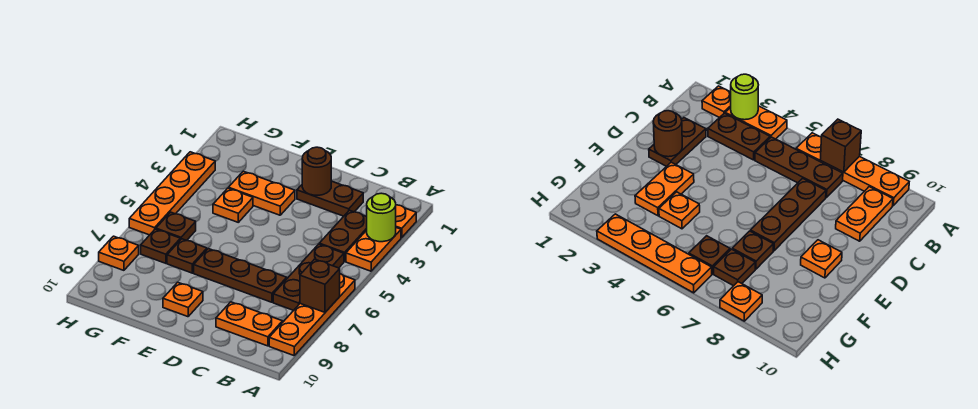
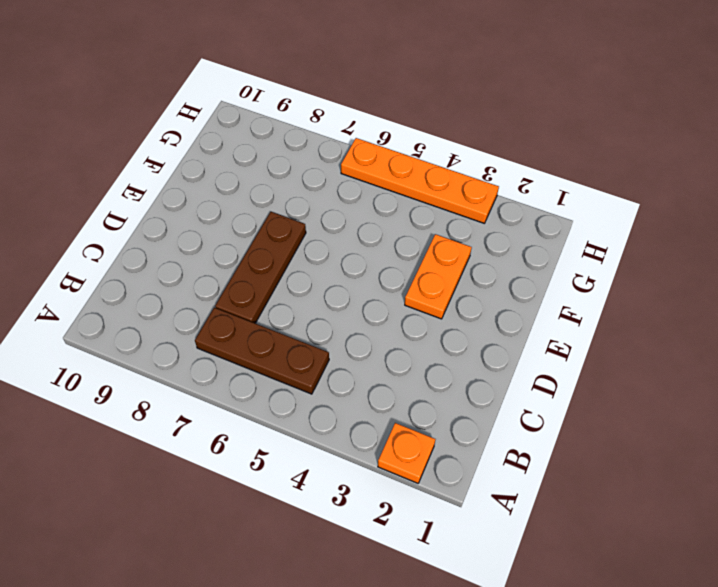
none -> orange 1x2 plate [346,228,401,271]
none -> orange 1x4 plate [269,274,355,355]
none -> brown 1x2 plate [319,210,367,262]

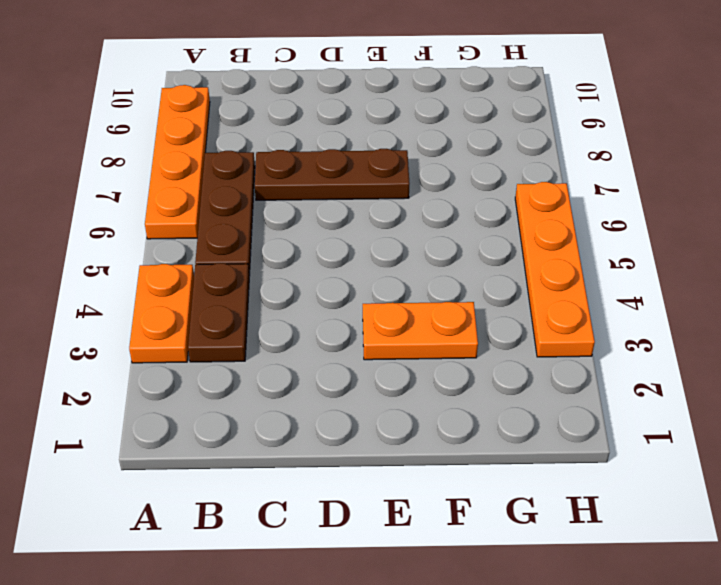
none -> orange 1x1 plate [396,205,416,238]
none -> orange 1x2 plate [216,302,283,346]
none -> brown 1x2 plate [297,181,363,216]

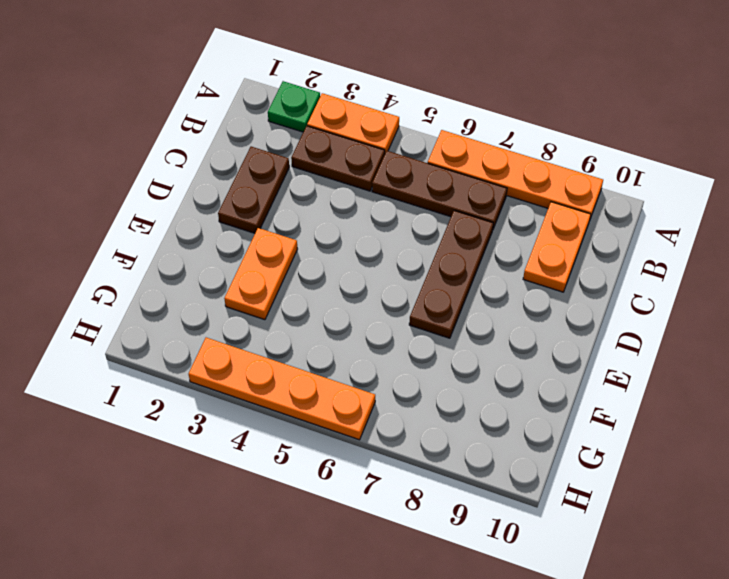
green 1x1 plate [268,81,320,132] -> orange 1x1 plate [396,205,416,238]
none -> orange 1x1 plate [163,282,203,317]
none -> orange 1x1 plate [213,188,253,222]
none -> brown 1x1 plate [167,239,207,273]

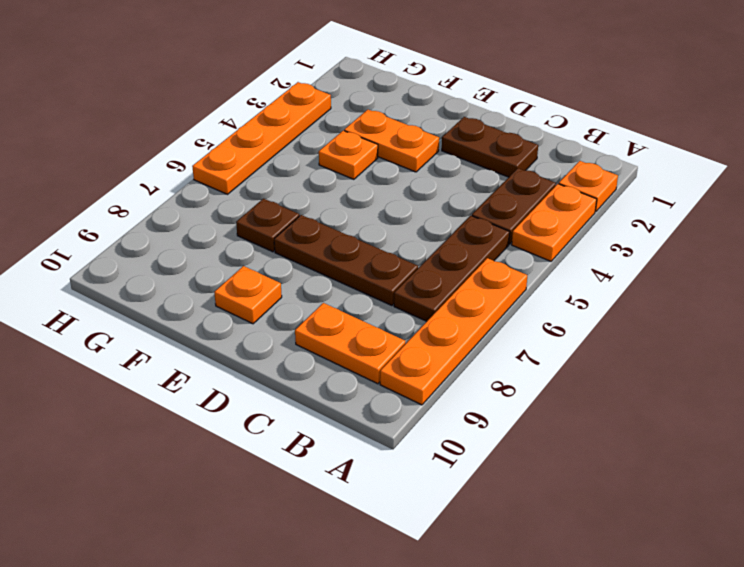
none -> brown 1x1 plate [156,212,196,241]
none -> brown 1x1 plate [141,229,180,263]
none -> orange 1x1 plate [99,236,139,270]

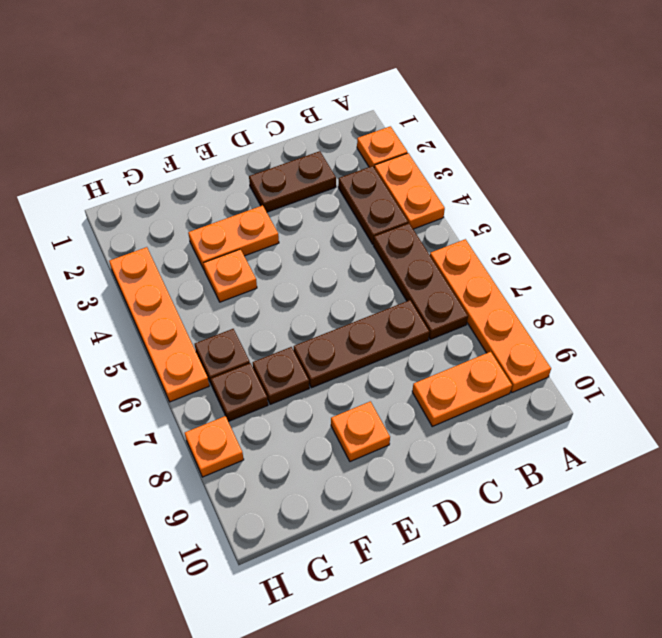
none -> lime 1x1 round brick [367,193,396,242]
none -> brown 1x1 brick [300,259,340,312]
none -> brown 1x1 round brick [302,147,331,195]

